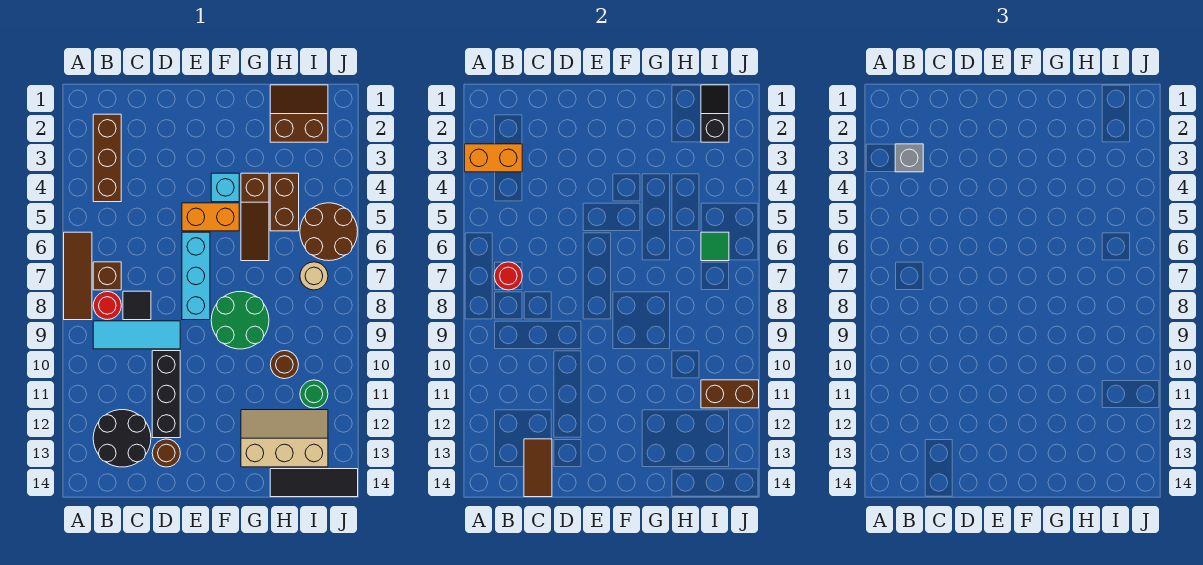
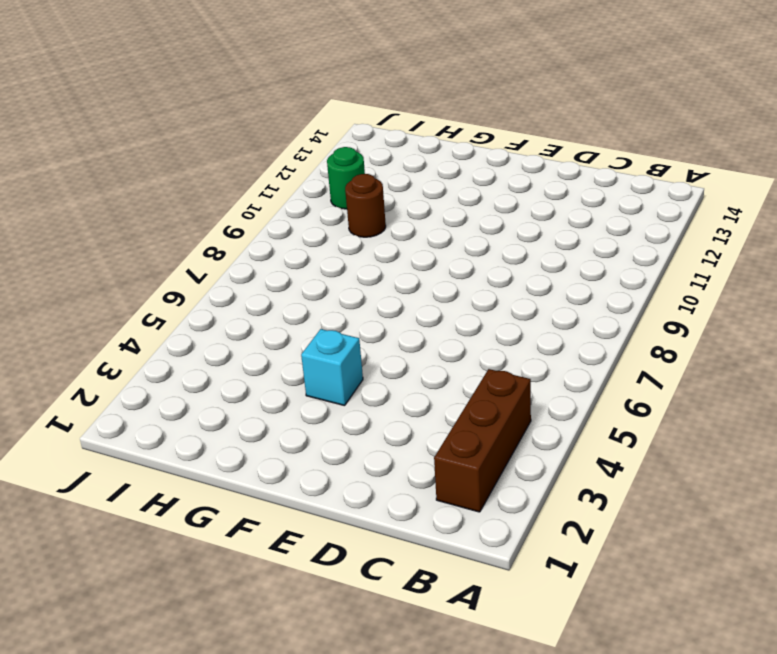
none -> brown 1x3 tile [64,232,92,320]
none -> brown 1x1 brick [93,262,121,290]
none -> red 1x1 round brick [93,292,121,320]

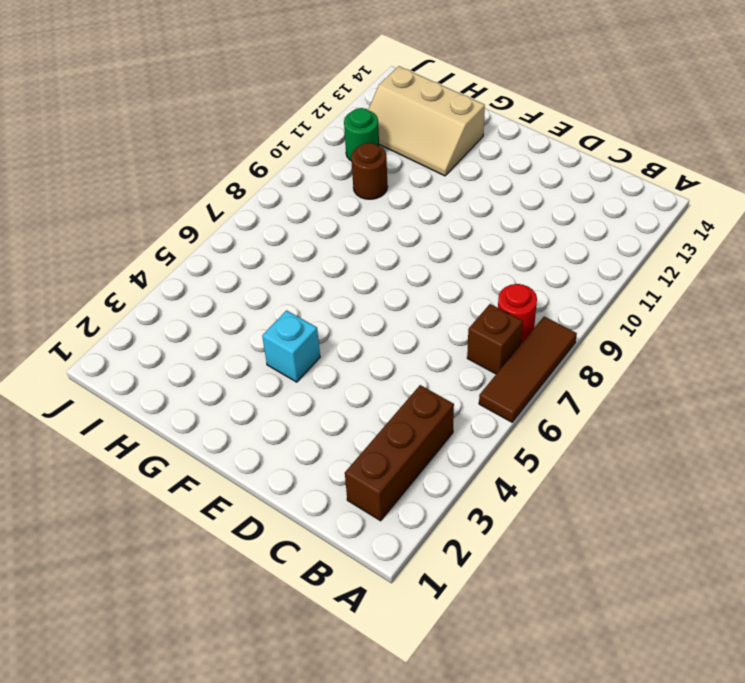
none -> cyan 1x3 tile [93,321,180,349]
none -> black 2x2 round brick [93,410,151,467]
none -> black 1x1 tile [123,291,151,320]

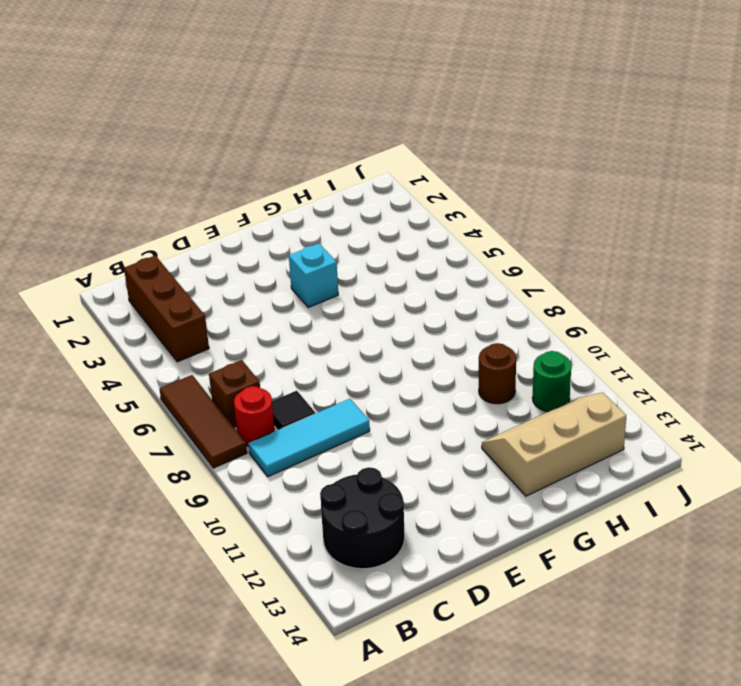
none -> black 1x3 brick [152,351,180,438]
none -> brown 1x1 round brick [152,439,180,467]
none -> orange 1x2 brick [182,203,239,231]

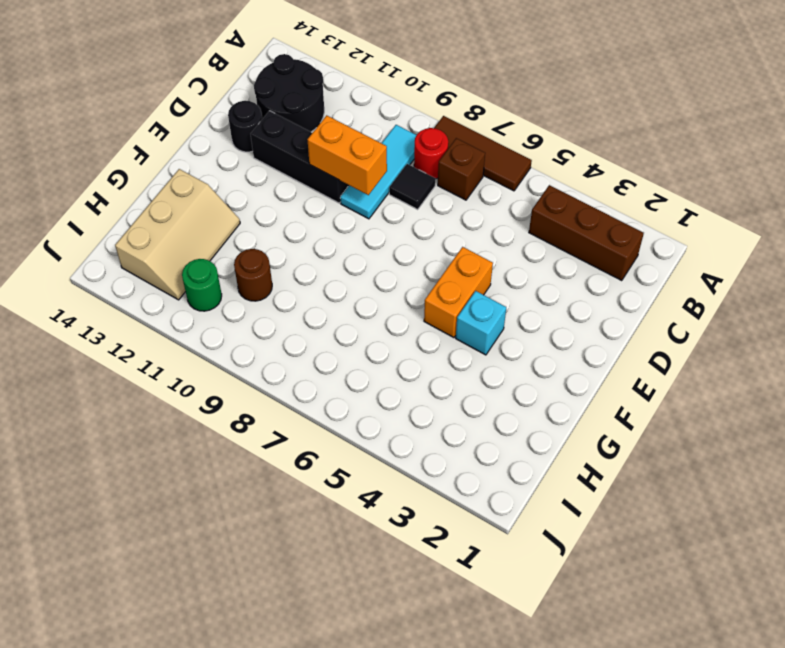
orange 1x2 brick [307,115,387,195] -> orange 1x2 brick turned to [465,144,522,172]
black 1x1 round brick [228,101,262,152] -> brown 1x1 round brick [152,439,180,467]
none -> cyan 1x3 brick [182,232,210,320]
none -> green 2x2 round brick [211,292,269,349]
none -> brown 1x3 slope [241,173,269,261]

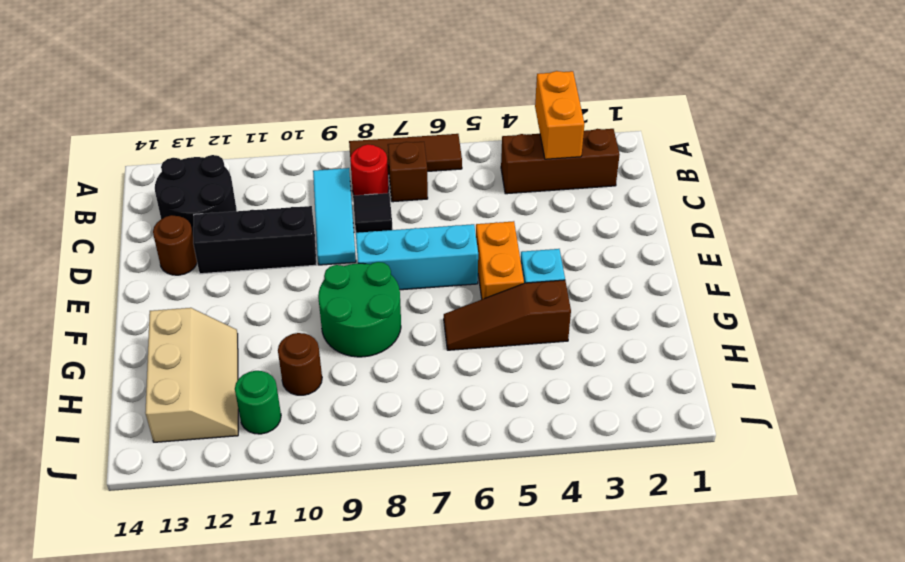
none -> brown 2x2 slope [270,85,328,142]
none -> brown 1x2 brick [270,173,299,231]
none -> black 1x3 tile [270,469,358,497]

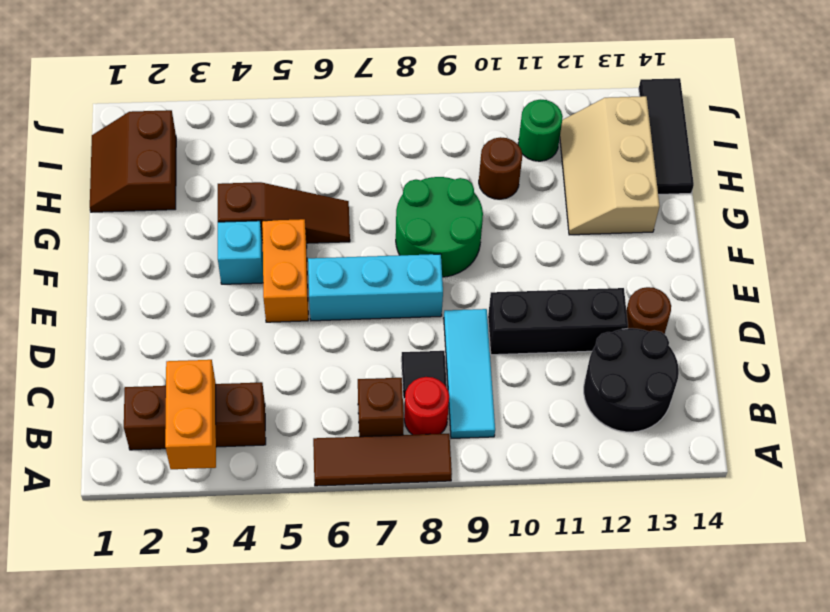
none -> brown 1x2 brick [270,173,299,231]
none -> brown 2x2 round brick [300,203,358,261]
none -> tan 1x1 round brick [300,262,328,290]

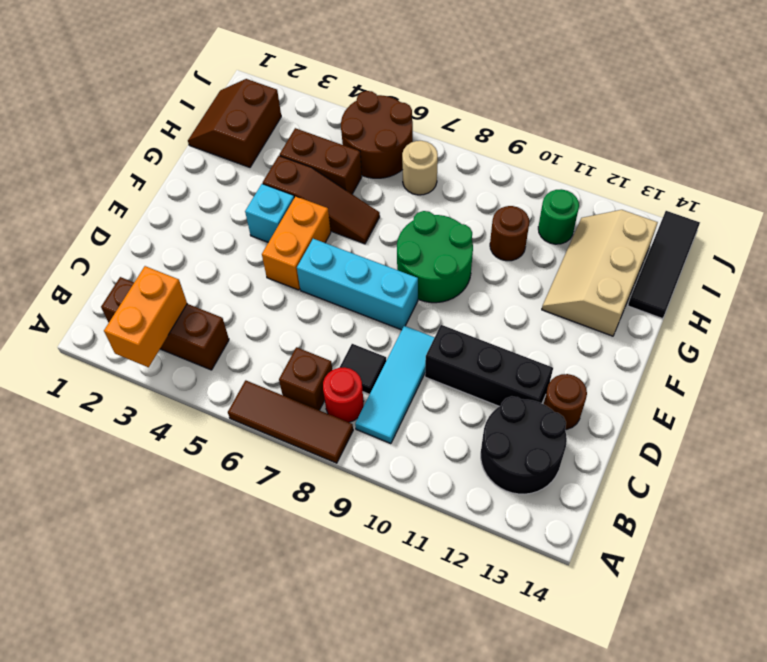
none -> red 1x1 round brick [494,262,522,290]
none -> brown 1x2 tile [524,439,552,497]
none -> black 1x2 slope [701,85,729,142]

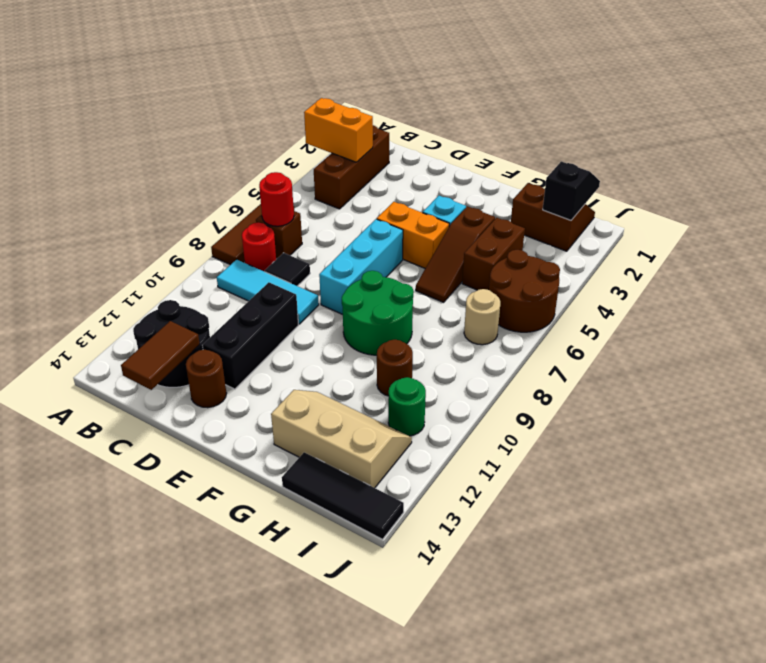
none -> green 1x1 tile [701,232,729,261]
none -> brown 1x2 brick [701,380,759,408]
none -> grey 1x1 brick [895,144,923,172]

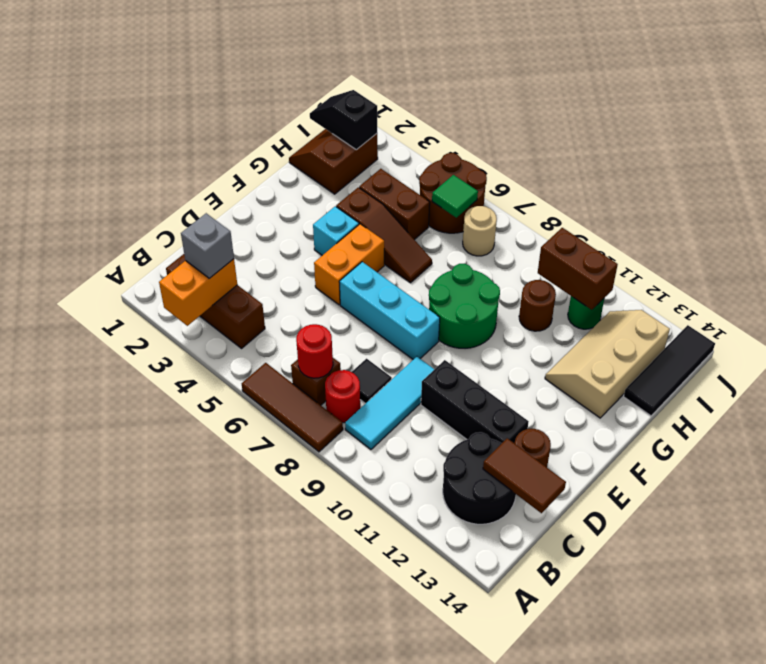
brown 1x2 brick [538,228,618,310] -> brown 1x2 brick turned to [701,380,759,408]

